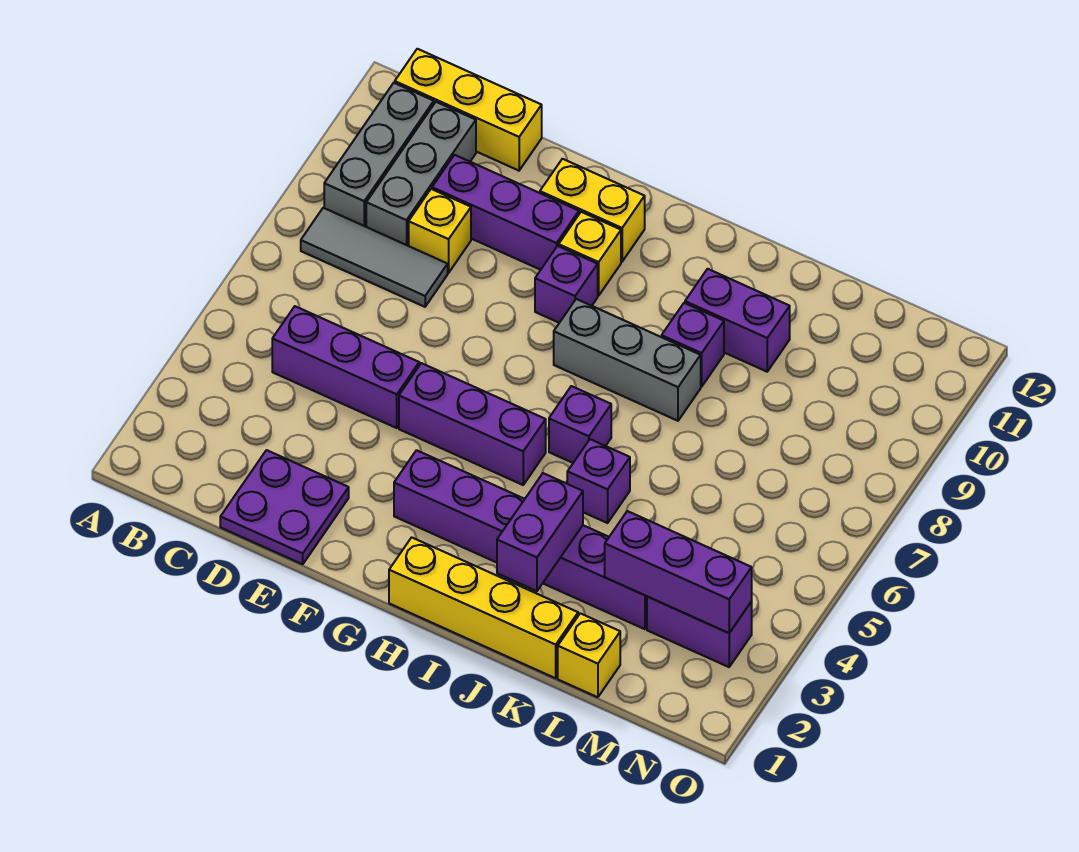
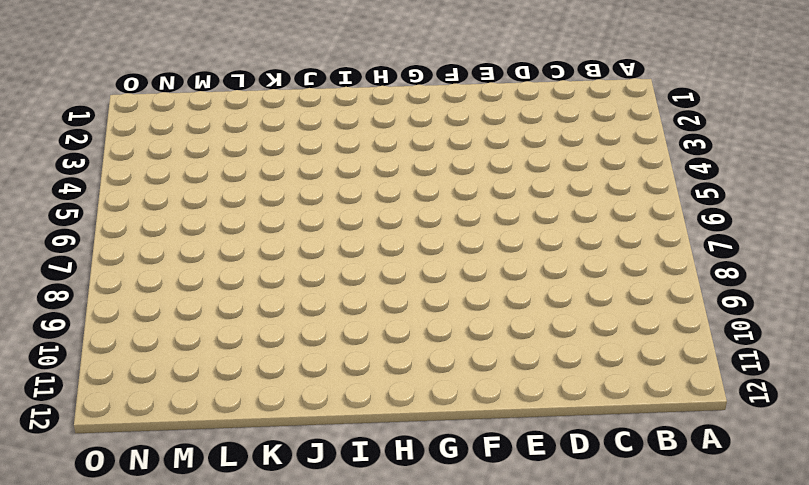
none -> grey 1x3 tile [301,208,448,307]
none -> grey 1x3 brick [324,83,434,227]
none -> yellow 1x3 brick [395,49,542,171]

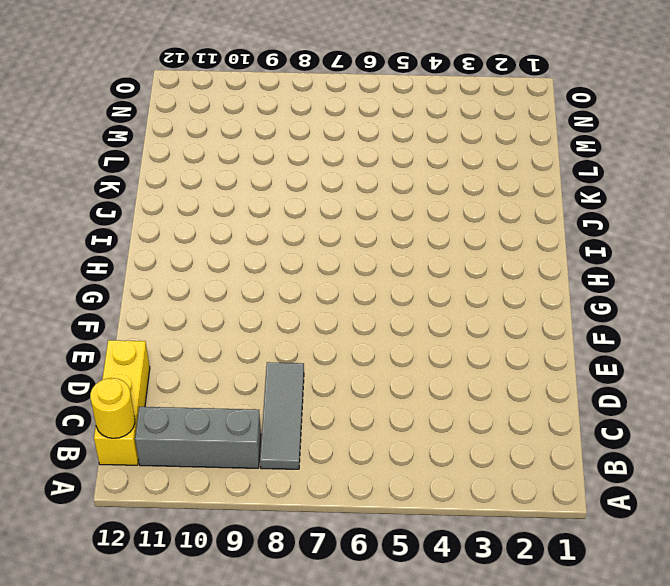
yellow 1x1 round brick [90,378,135,438] -> none
none -> purple 1x3 brick [272,306,419,428]
none -> grey 1x3 brick [366,102,476,246]
none -> purple 2x2 plate [220,450,349,564]

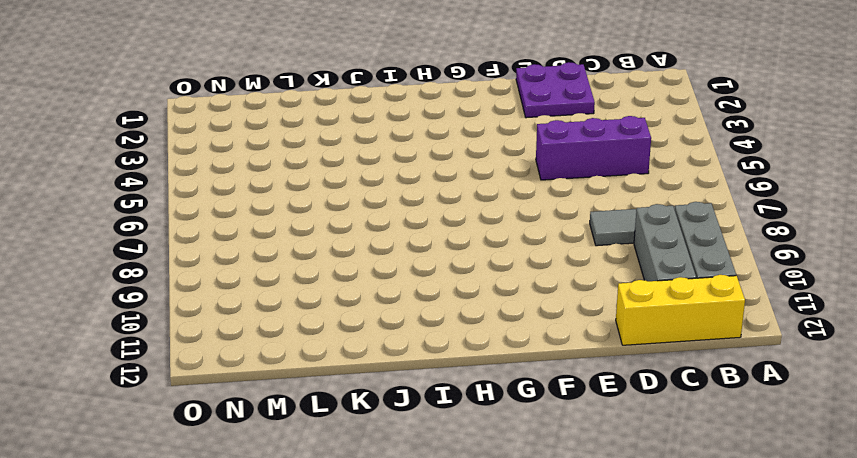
none -> yellow 1x1 brick [409,189,471,273]
none -> purple 1x3 brick [432,155,579,270]
none -> purple 1x3 brick [399,363,546,485]

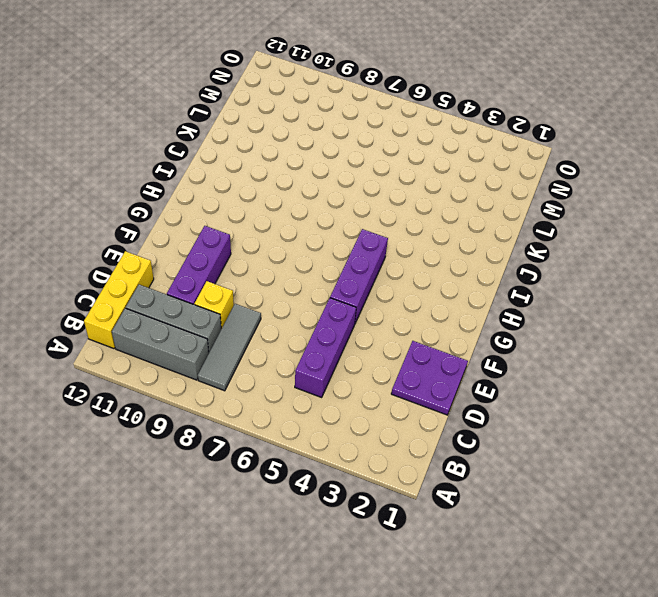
none -> yellow 1x2 brick [540,159,645,262]
none -> purple 1x6 brick [394,450,647,629]
none -> purple 1x1 brick [535,246,598,323]

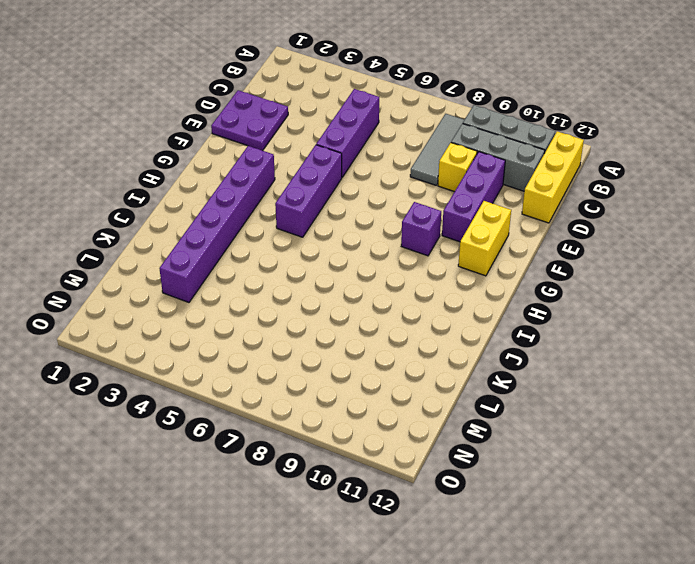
none -> yellow 1x1 brick [559,212,621,296]
none -> yellow 1x4 brick [389,537,578,678]
none -> grey 1x3 brick [554,299,701,421]

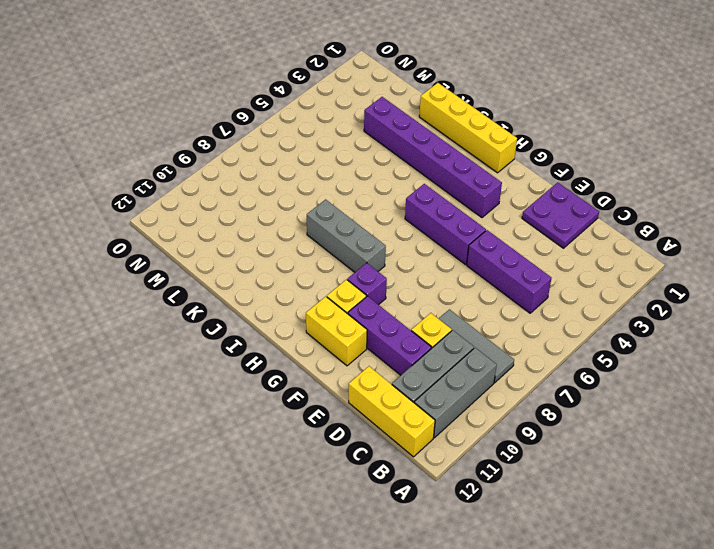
none -> purple 1x1 brick [549,386,611,463]
none -> purple 1x1 brick [567,439,630,523]
none -> purple 1x1 brick [662,303,724,387]

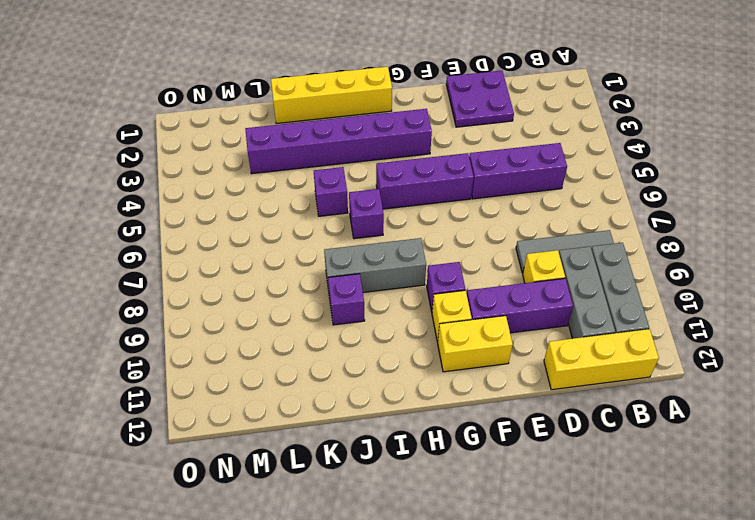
none -> purple 1x2 brick [685,269,790,372]
none -> yellow 1x1 brick [558,613,620,697]
none -> purple 1x2 brick [647,597,752,667]

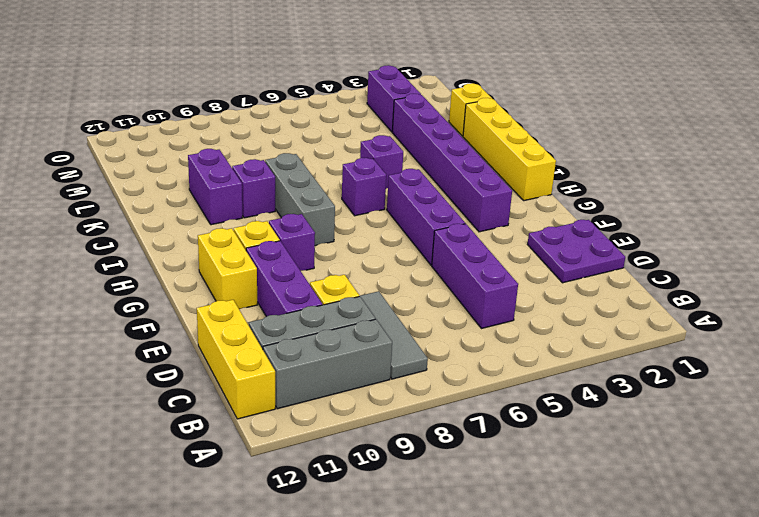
none -> purple 1x2 brick [497,473,583,591]
none -> purple 1x3 brick [605,511,752,633]

